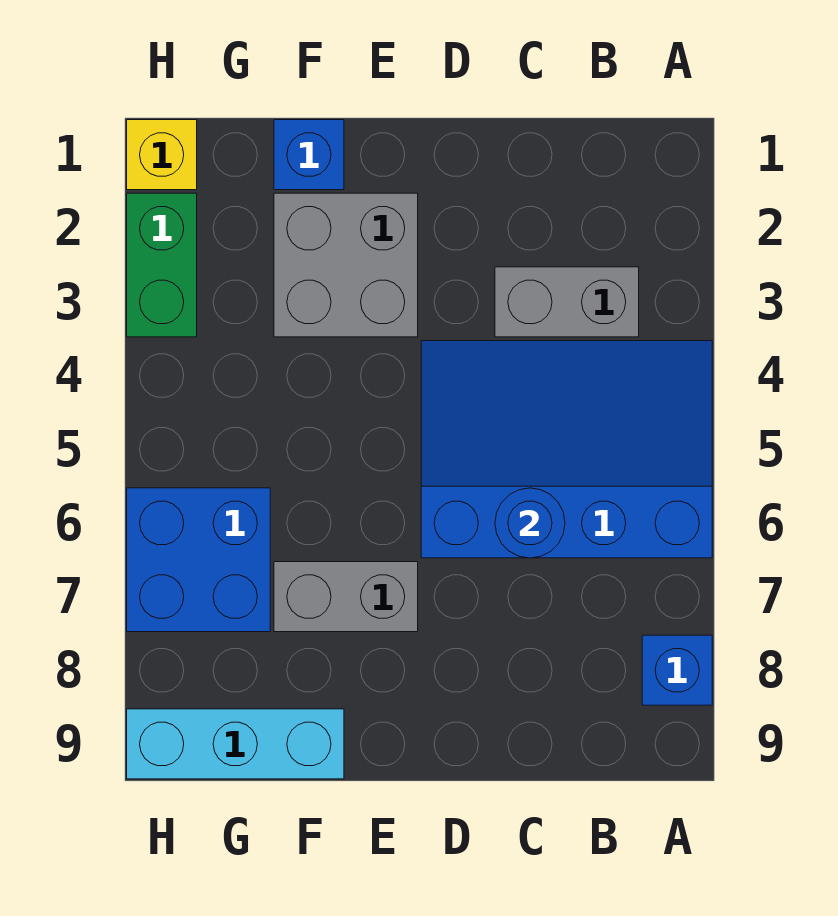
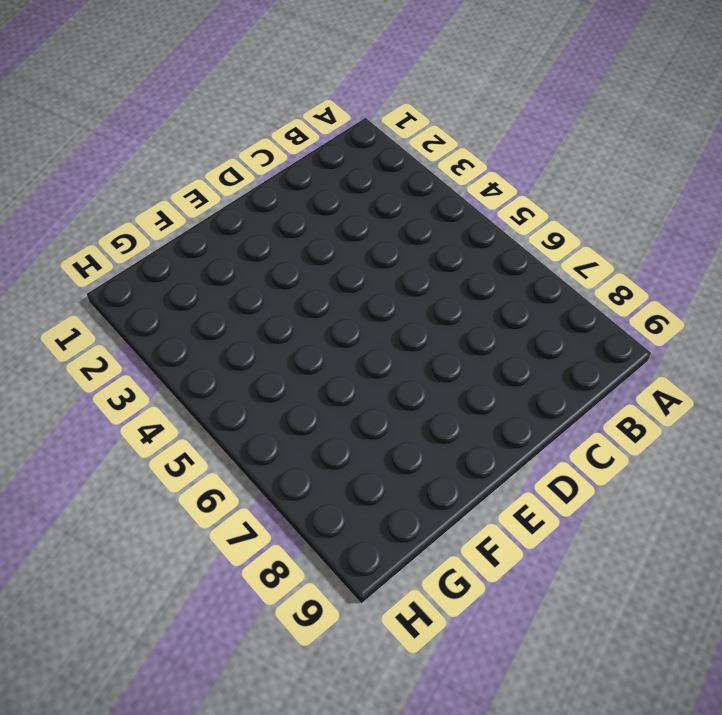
none -> blue 3x4 slope [421,341,712,558]
none -> blue 1x1 brick [642,635,712,705]

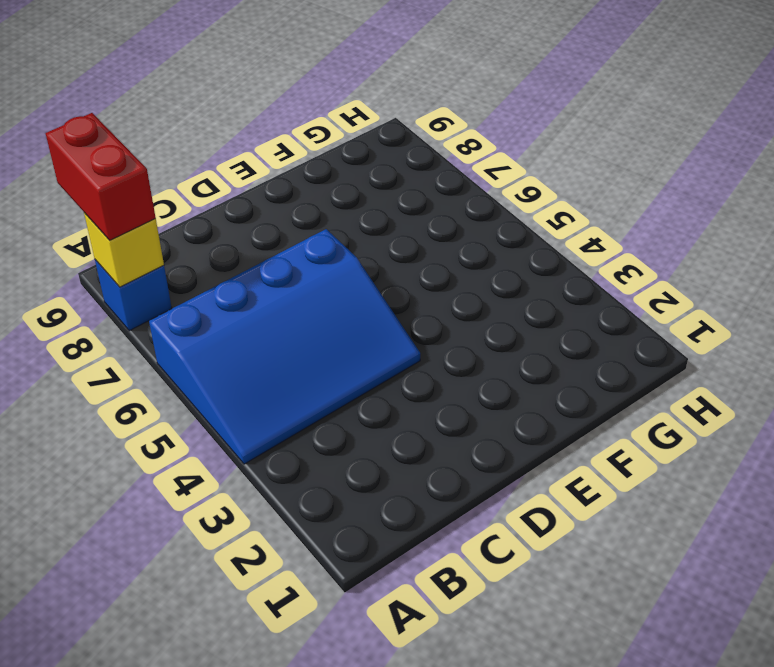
yellow 1x1 brick [84,213,164,287] -> yellow 1x1 brick moved to [127,120,197,190]
red 1x2 brick [46,113,156,240] -> none
none -> grey 1x2 brick [495,267,639,337]
none -> grey 2x2 brick [274,193,418,337]

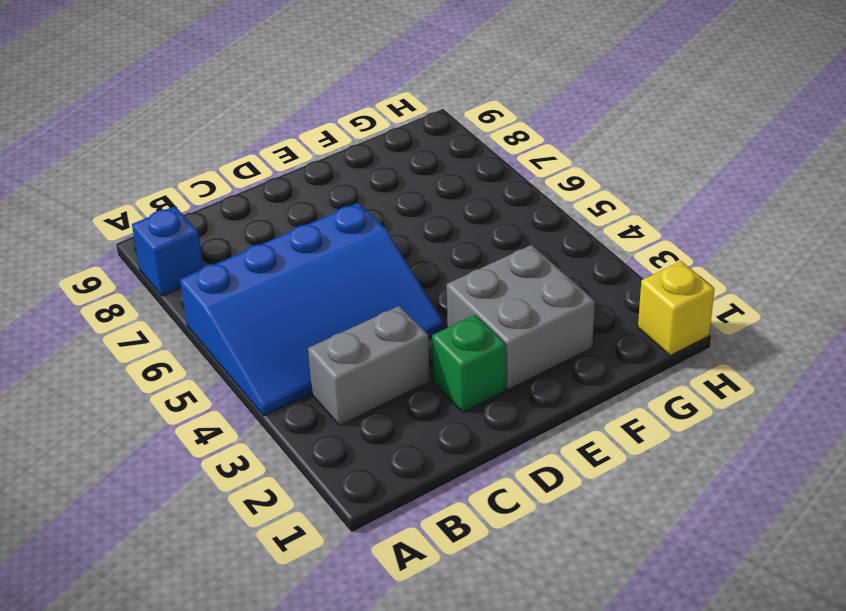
green 1x1 brick [432,315,506,412] -> none
none -> grey 1x2 brick [274,562,418,632]
none -> blue 1x1 brick [274,120,344,190]

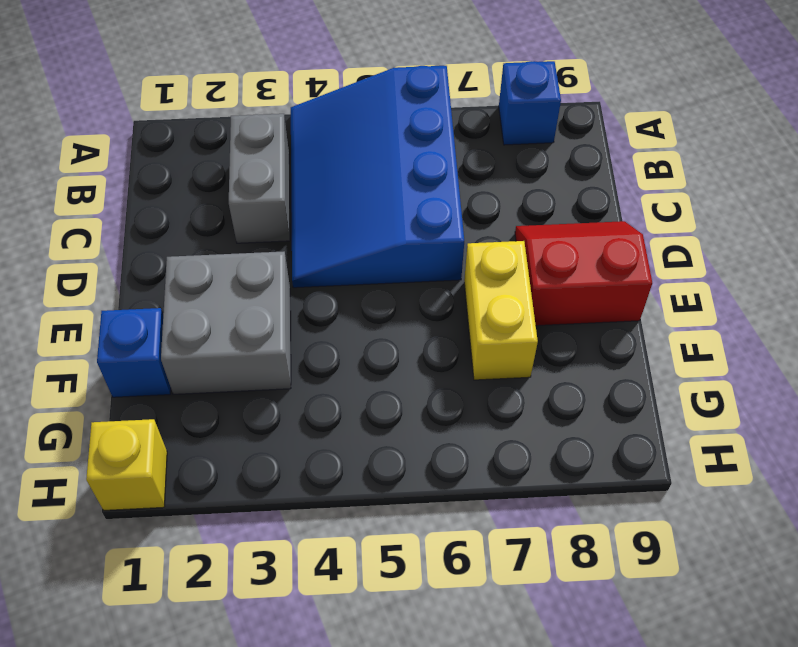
red 2x2 slope [515,221,652,326] -> none
yellow 1x2 brick [464,241,538,380] -> grey 1x2 brick [274,562,418,632]
none -> cyan 1x3 brick [127,709,344,779]
none -> blue 2x2 brick [127,488,270,632]

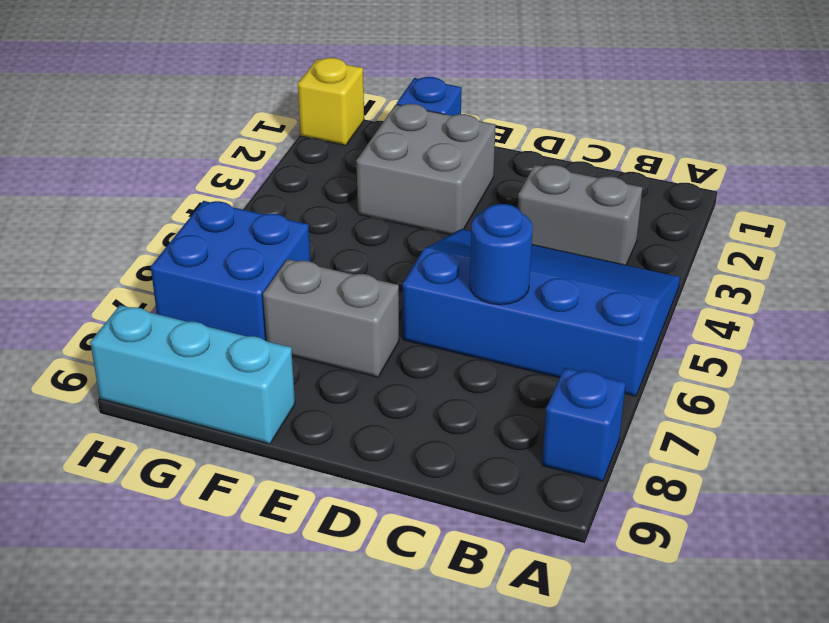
none -> green 1x2 brick [127,193,197,337]

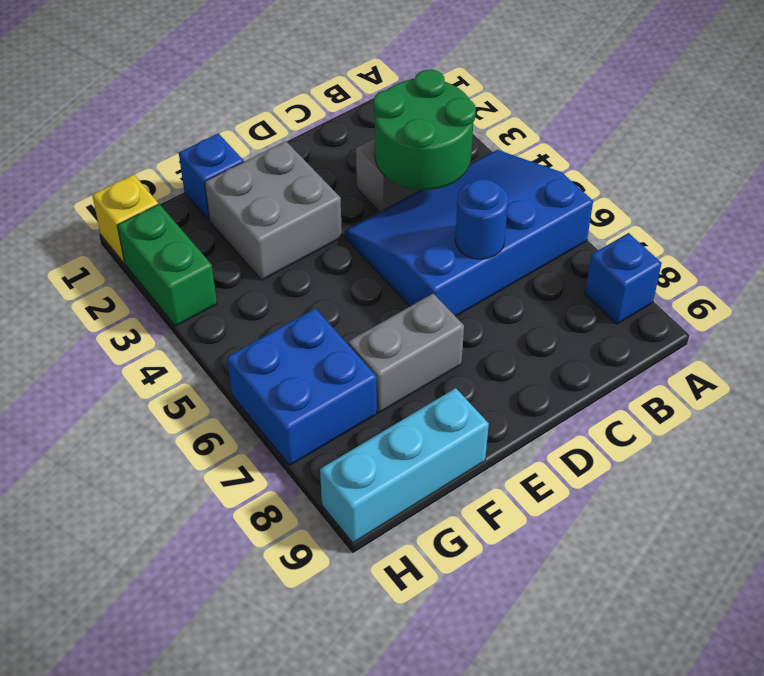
green 2x2 round brick [374,70,476,190] -> none

